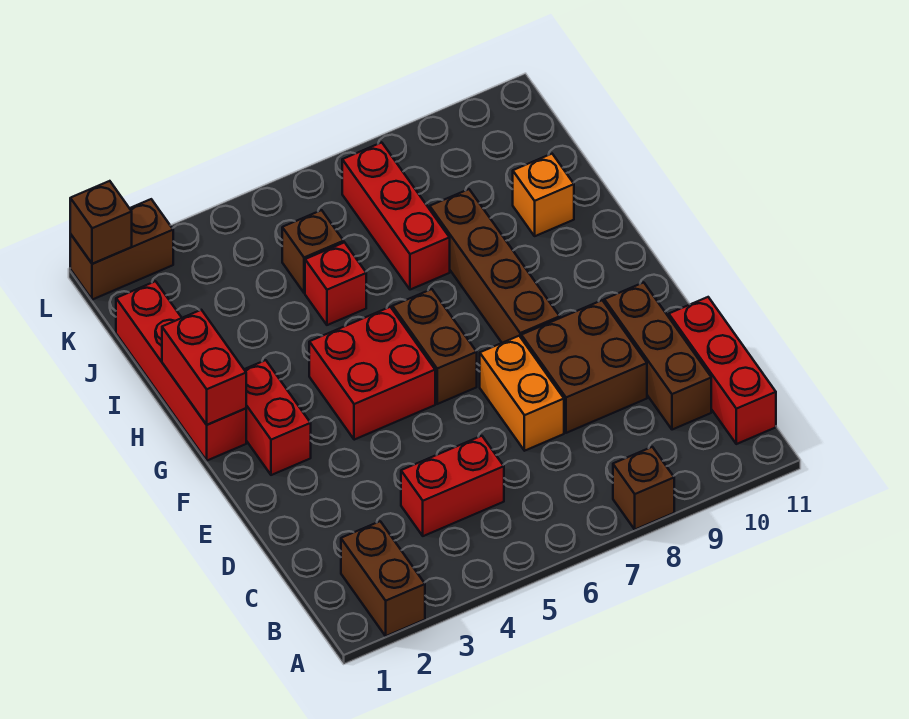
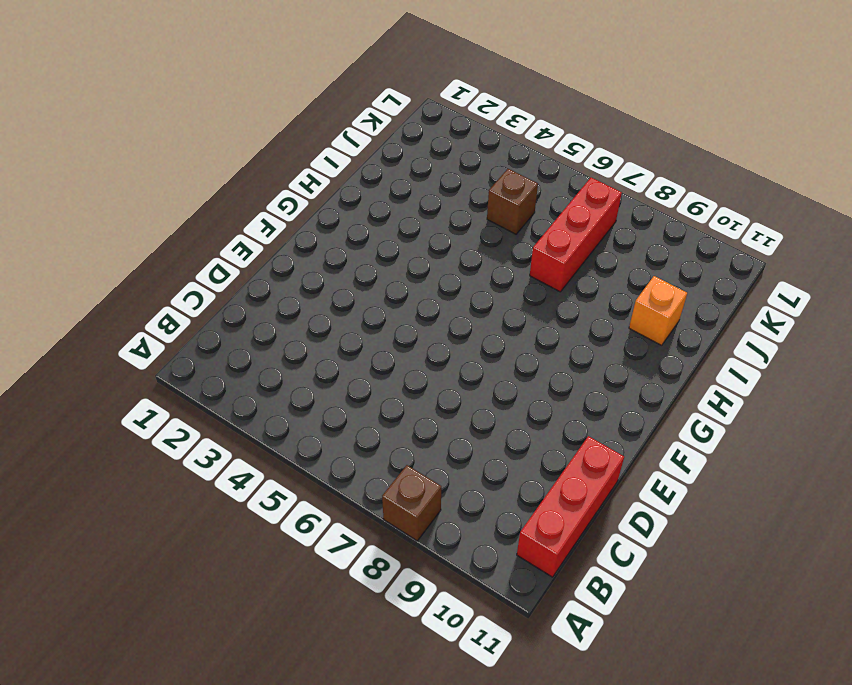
none -> brown 1x2 brick [341,521,425,636]
none -> red 1x2 brick [401,436,504,536]
none -> brown 1x3 brick [604,282,711,430]

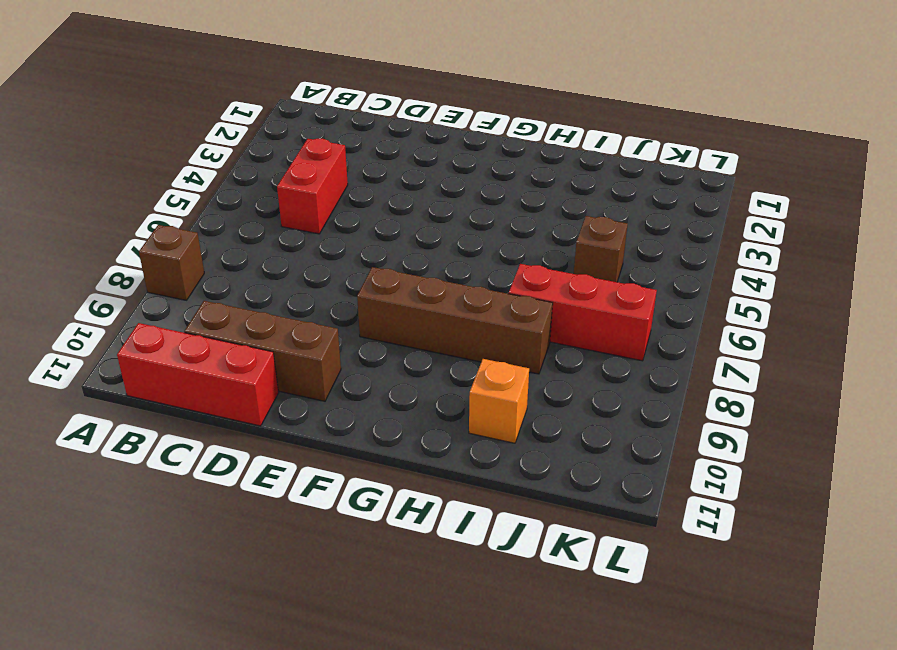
none -> brown 1x2 brick [341,521,425,636]
none -> orange 1x2 brick [480,336,564,451]
none -> brown 2x2 brick [521,300,647,433]

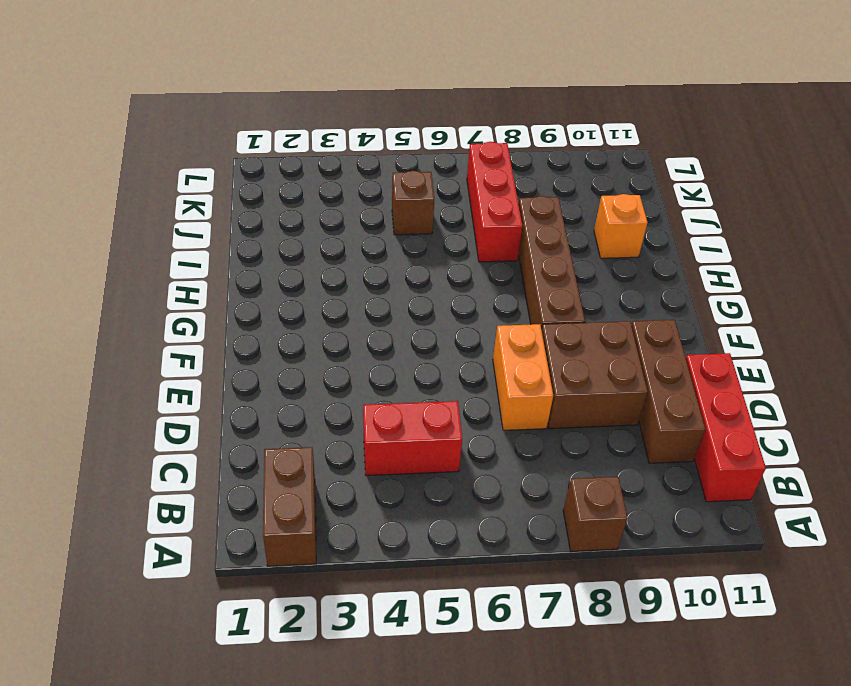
none -> red 1x2 brick [244,360,311,475]
none -> red 2x2 brick [309,307,435,440]
none -> brown 1x2 brick [392,289,477,404]

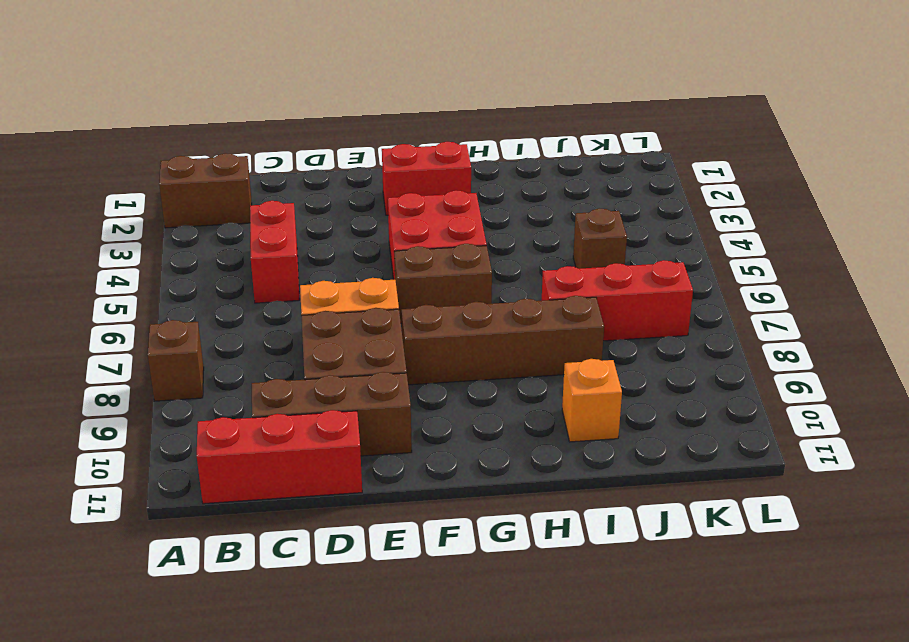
none -> red 1x4 brick [116,281,246,461]
none -> red 1x1 brick [305,242,366,325]
none -> brown 1x2 brick [70,199,173,300]

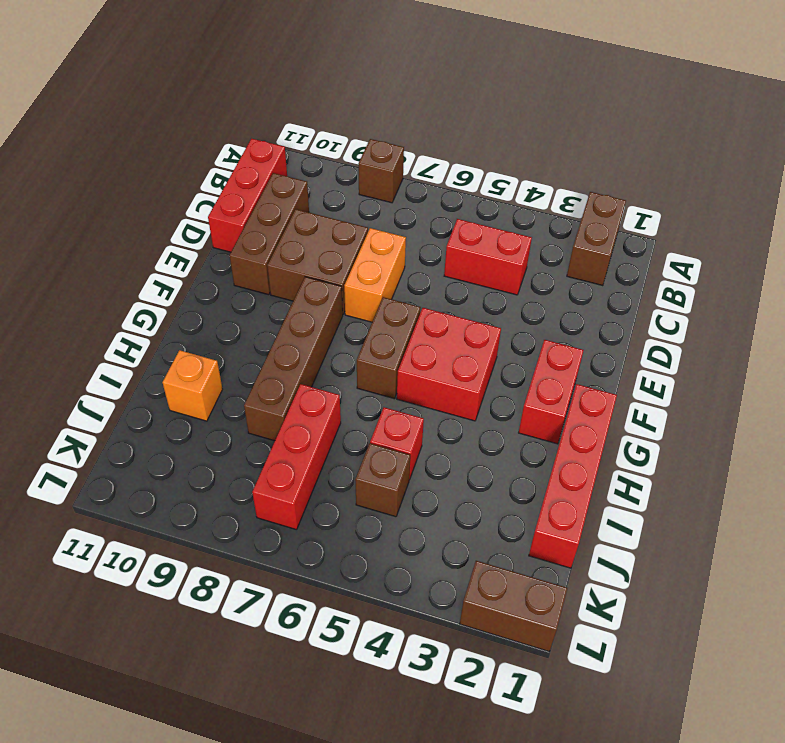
none -> red 1x2 brick [162,310,246,425]
none -> brown 1x1 brick [70,181,132,264]

